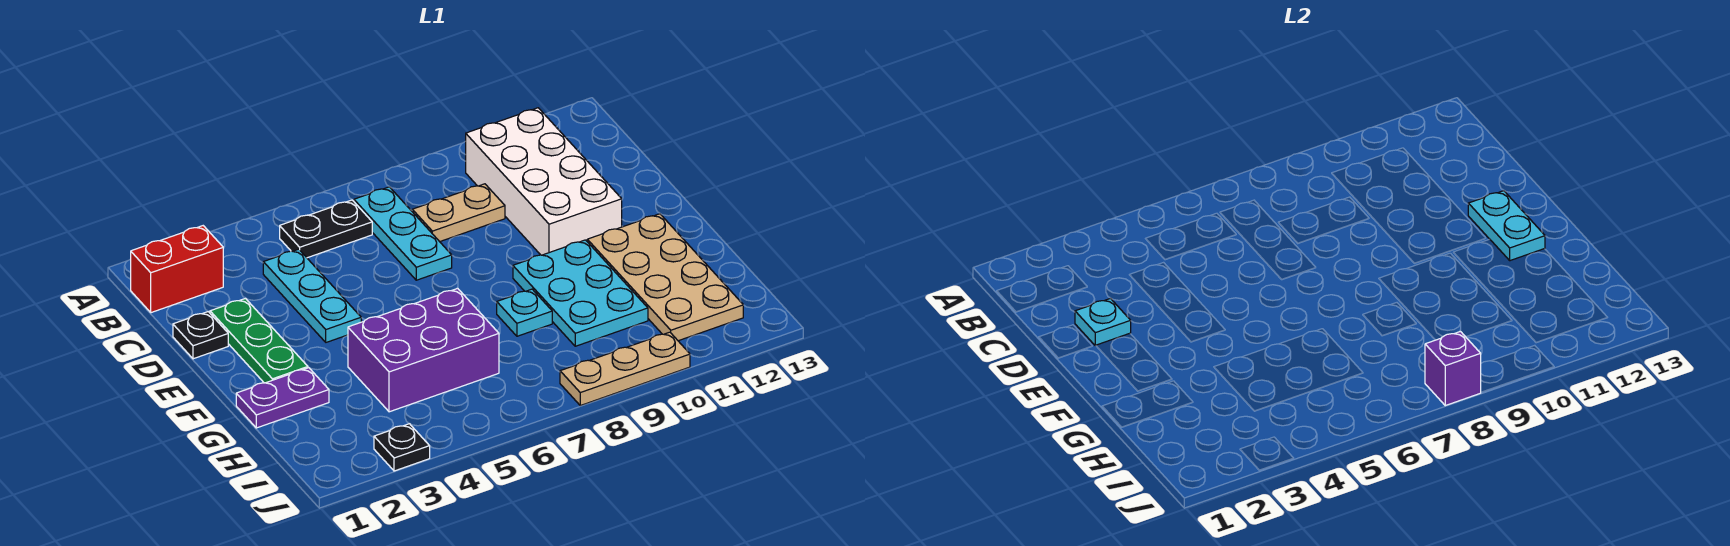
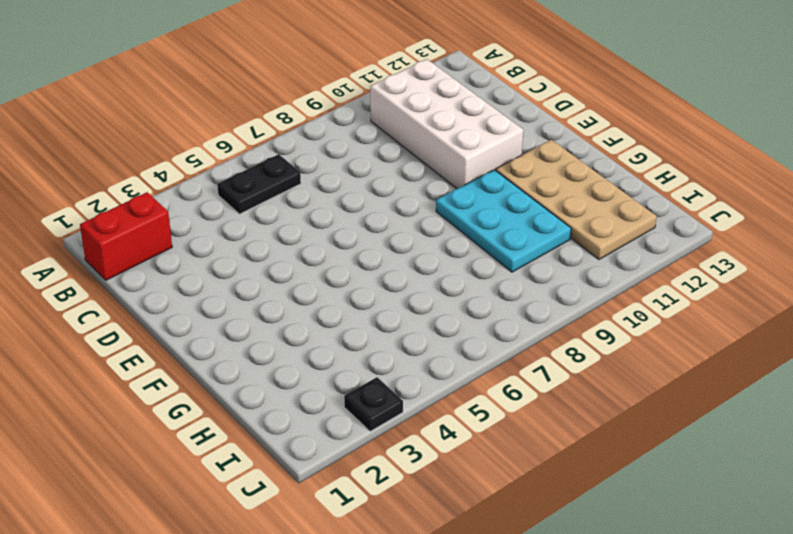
none -> cyan 1x3 plate [354,187,452,280]
none -> cyan 1x3 plate [263,249,361,342]
none -> tan 1x2 plate [412,184,505,242]

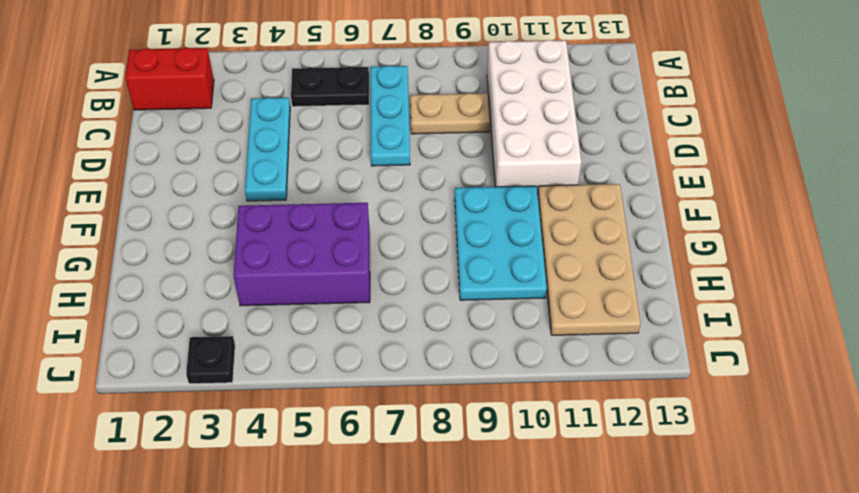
none -> black 1x1 plate [173,312,228,359]
none -> green 1x3 plate [210,298,308,383]
none -> purple 1x2 plate [236,368,329,428]

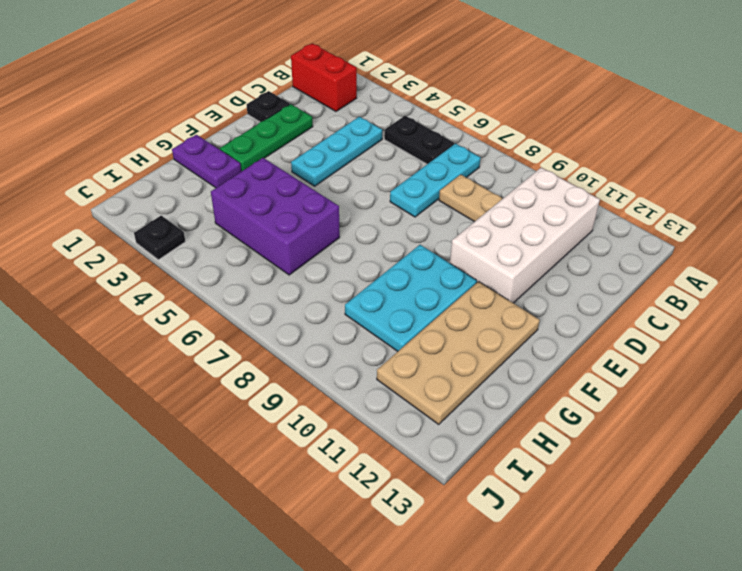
none -> cyan 1x1 plate [497,289,552,336]
none -> tan 1x3 plate [560,332,690,406]
none -> cyan 1x1 plate [1075,298,1131,346]

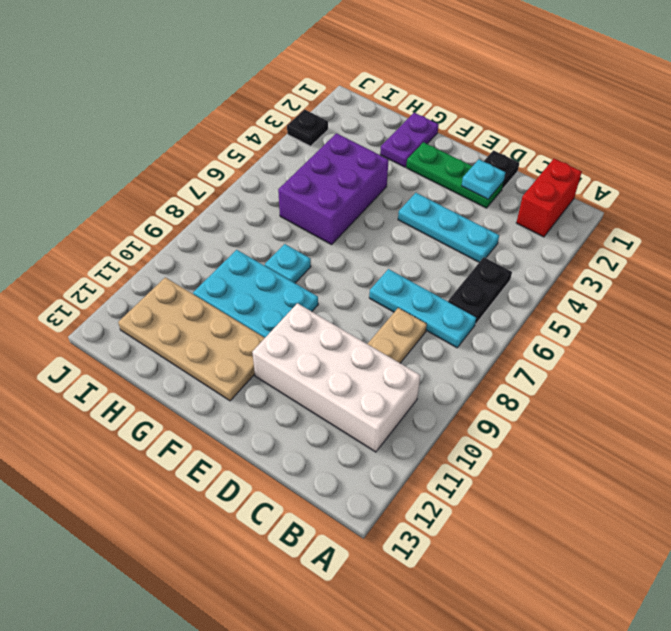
none -> tan 1x3 plate [560,332,690,406]
none -> cyan 1x2 plate [1468,191,1545,261]
none -> purple 1x1 brick [1425,332,1481,406]

